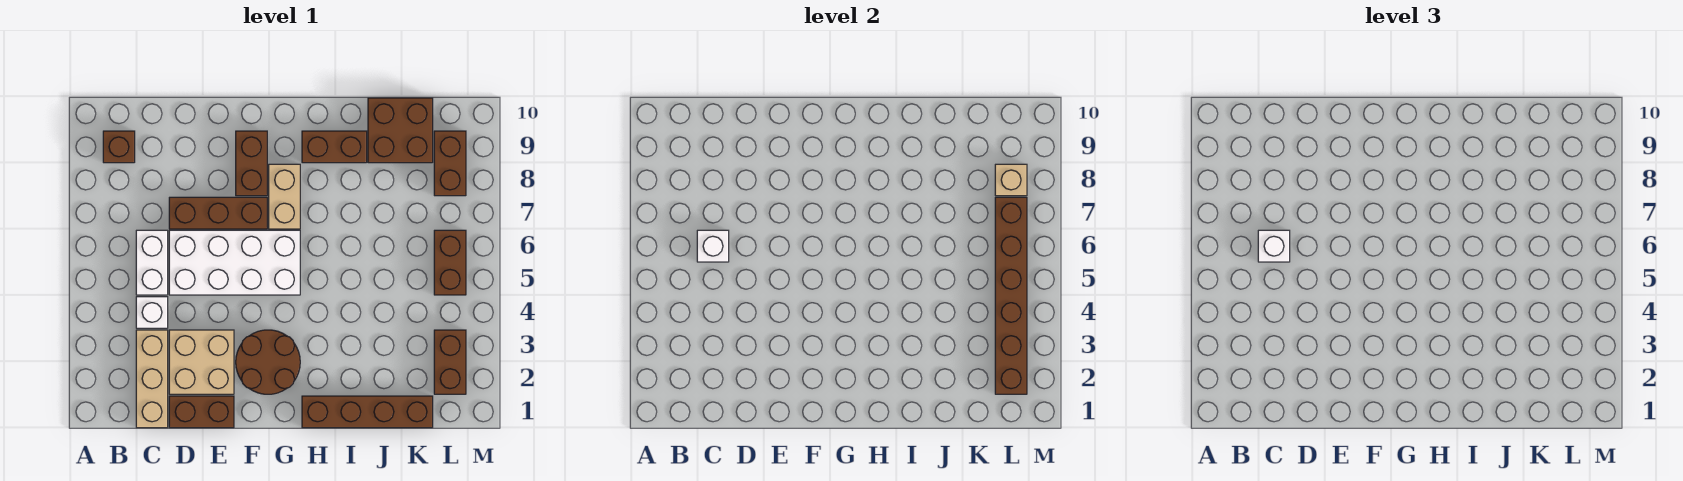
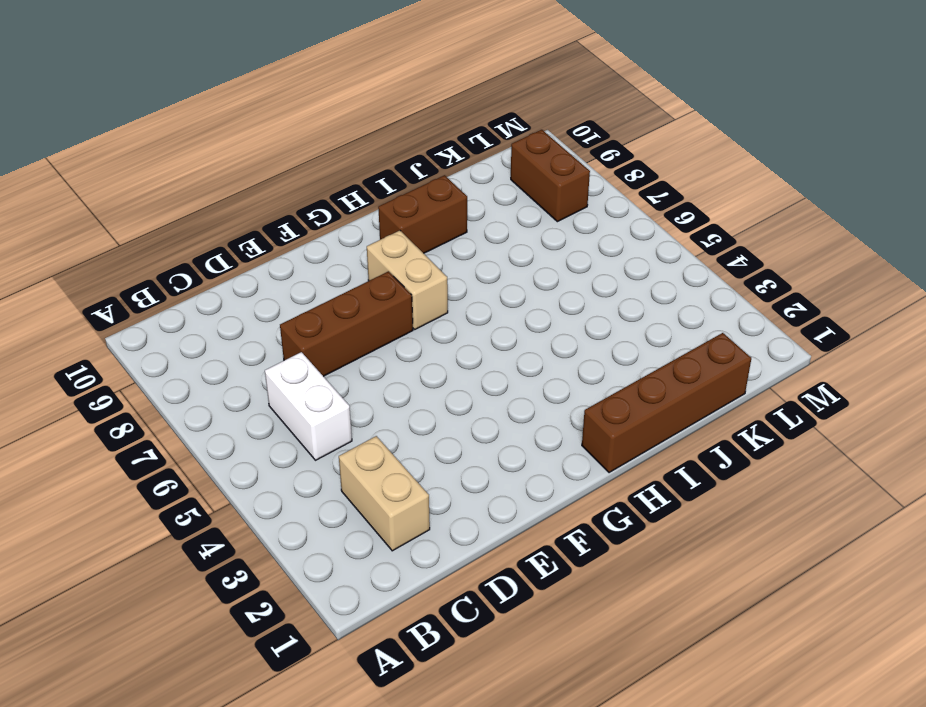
tan 1x2 brick [339,436,430,551] -> tan 1x3 brick [136,330,168,428]
none -> brown 1x1 brick [103,131,135,163]
none -> white 1x1 brick [136,297,168,328]
none -> brown 1x2 brick [169,396,234,428]

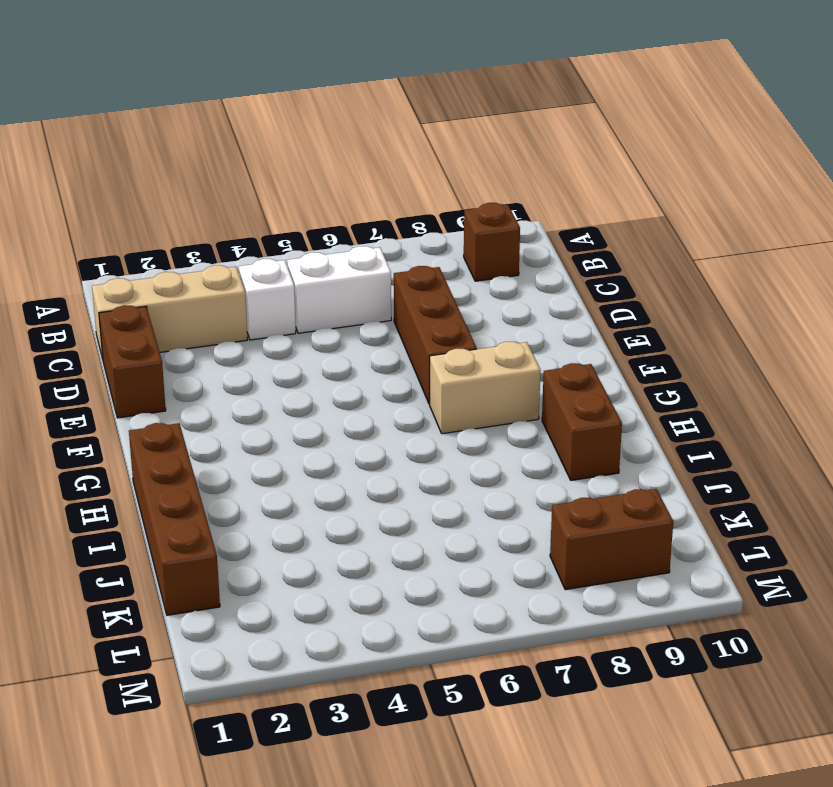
none -> tan 2x2 brick [169,330,234,394]
none -> white 2x4 brick [169,230,300,295]
none -> brown 2x2 round brick [236,330,300,394]

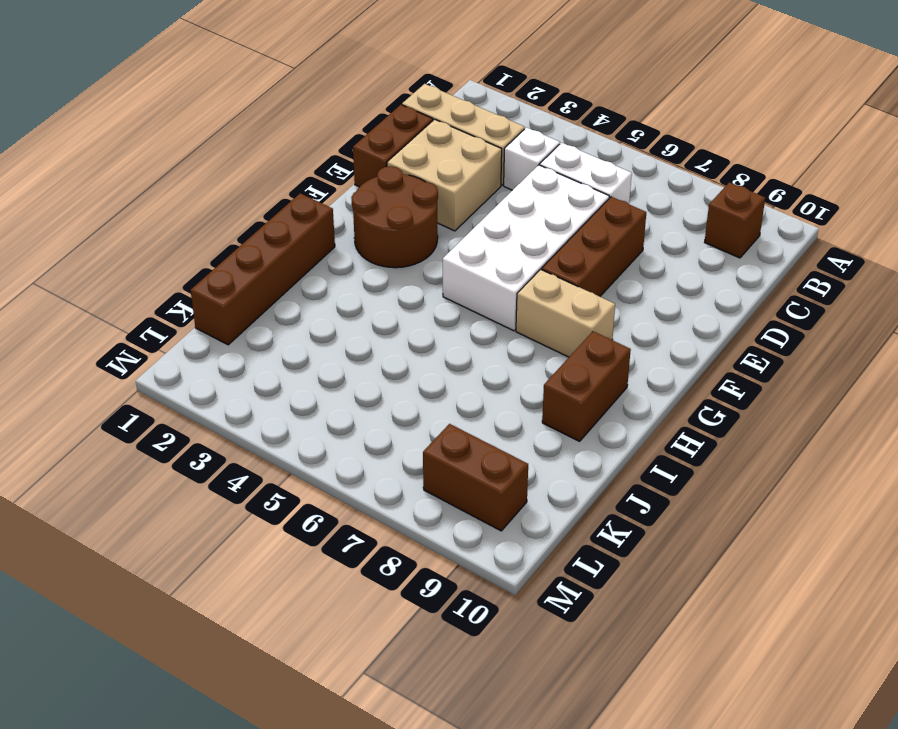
none -> brown 1x2 brick [236,131,267,196]
none -> brown 2x2 brick [368,98,433,163]
none -> brown 1x2 brick [434,330,466,394]

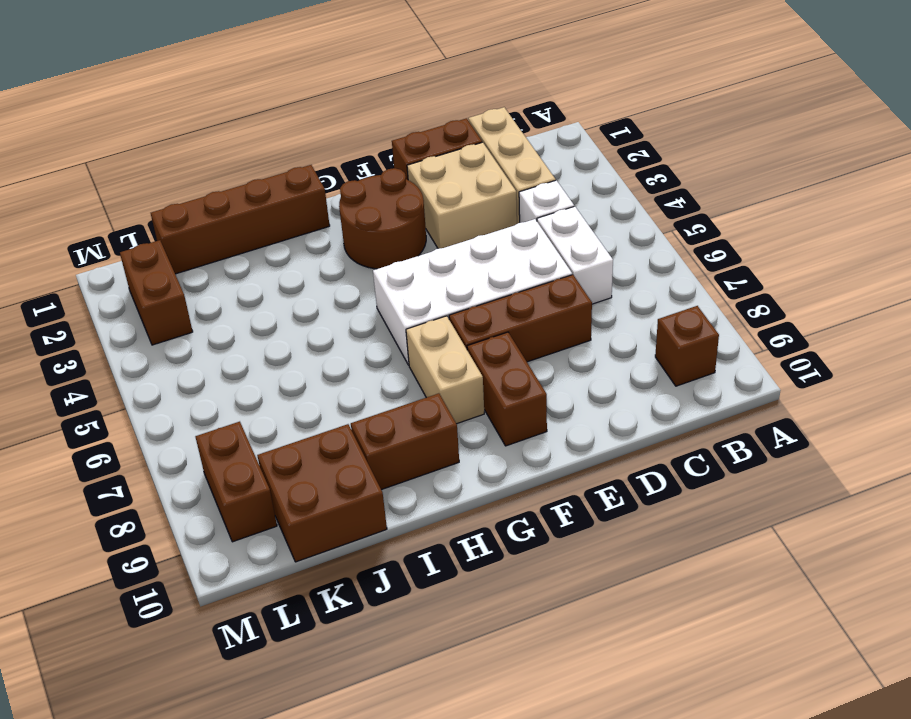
none -> brown 1x2 brick [434,230,466,295]
none -> white 1x1 brick [697,230,729,262]
none -> brown 1x6 brick [995,197,1027,394]

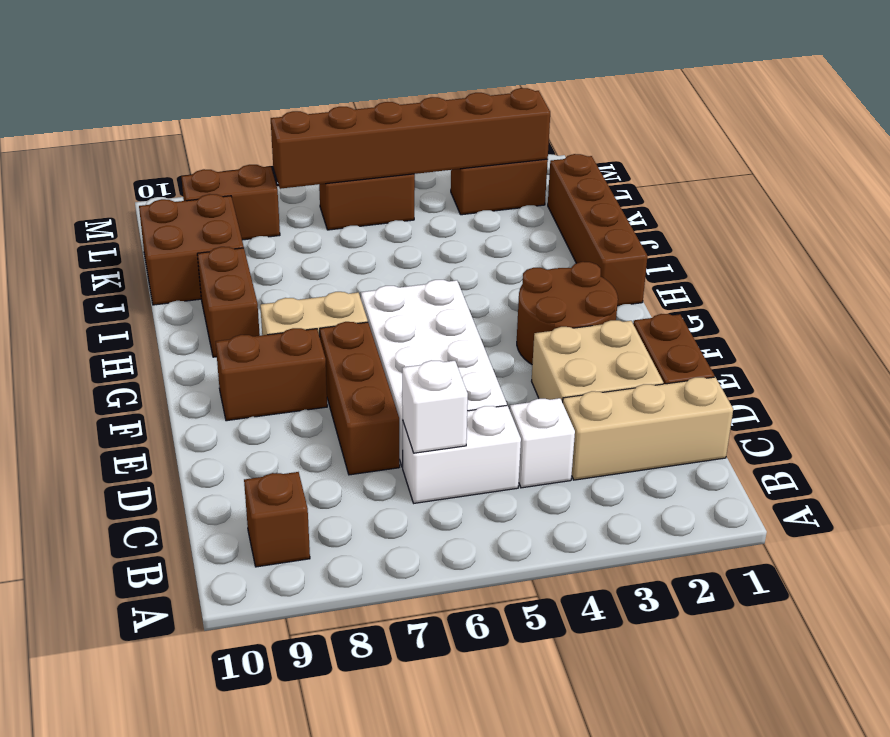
none -> tan 1x1 brick [995,164,1027,196]
none -> white 1x1 brick [1258,230,1290,262]

